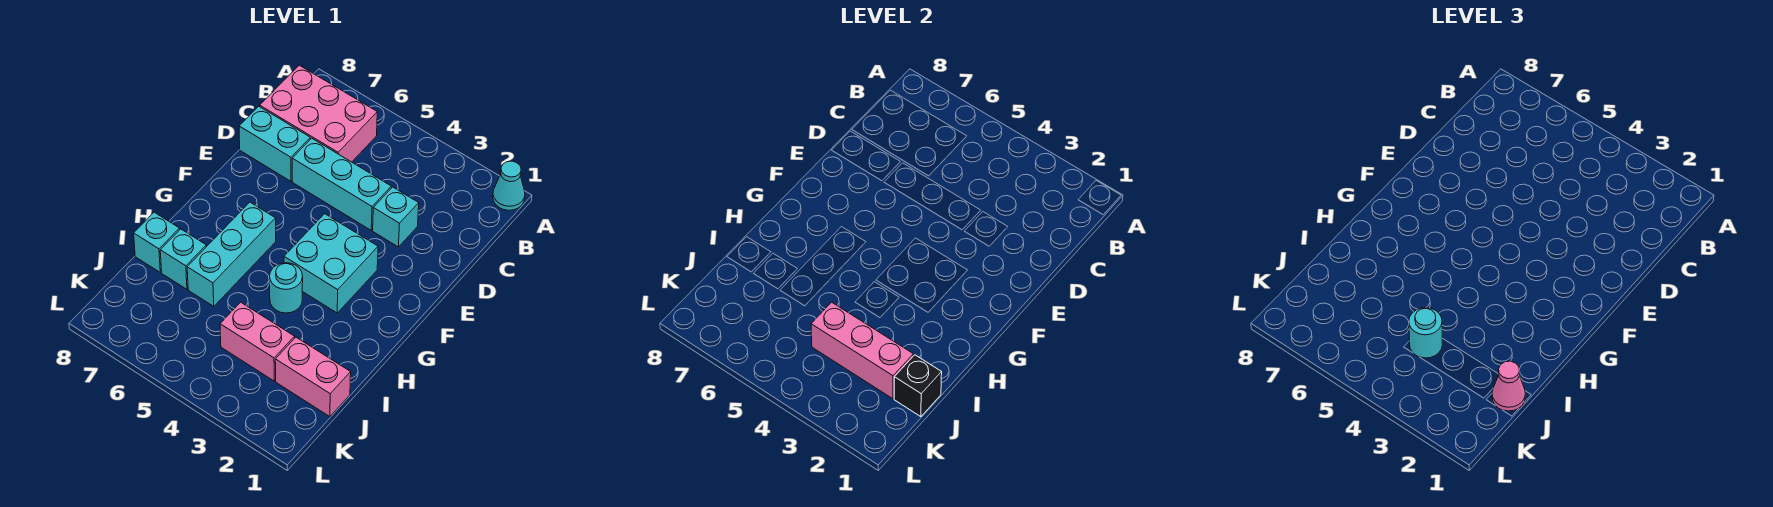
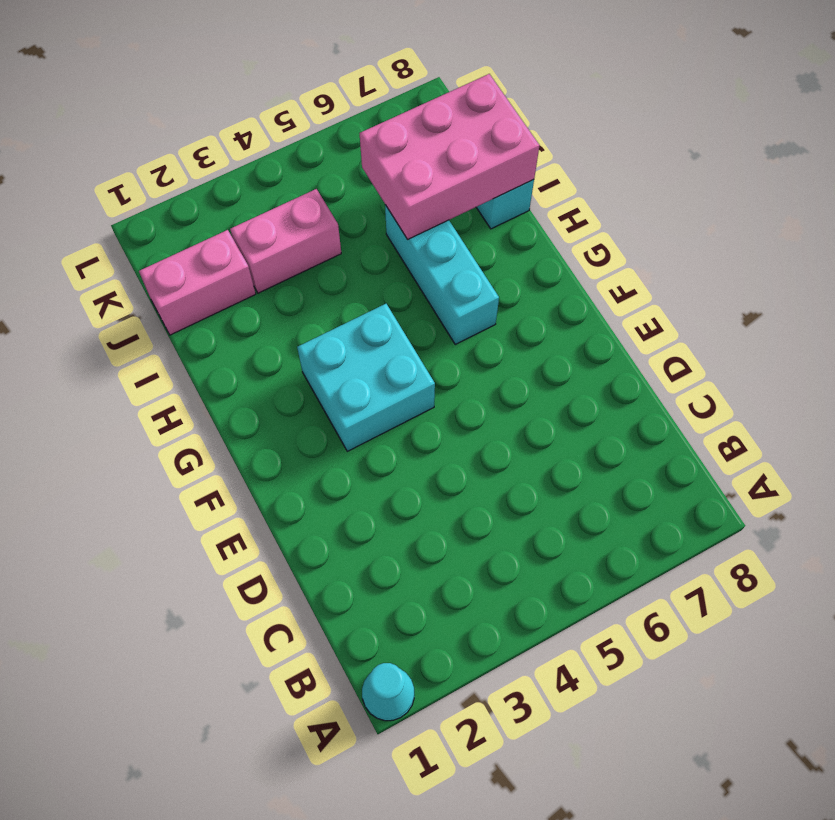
pink 2x3 brick [360,74,540,239] -> pink 2x3 brick moved to [260,65,377,162]
none -> cyan 1x1 brick [373,187,419,247]
none -> cyan 1x3 brick [292,138,391,230]
none -> cyan 1x2 brick [239,106,310,181]

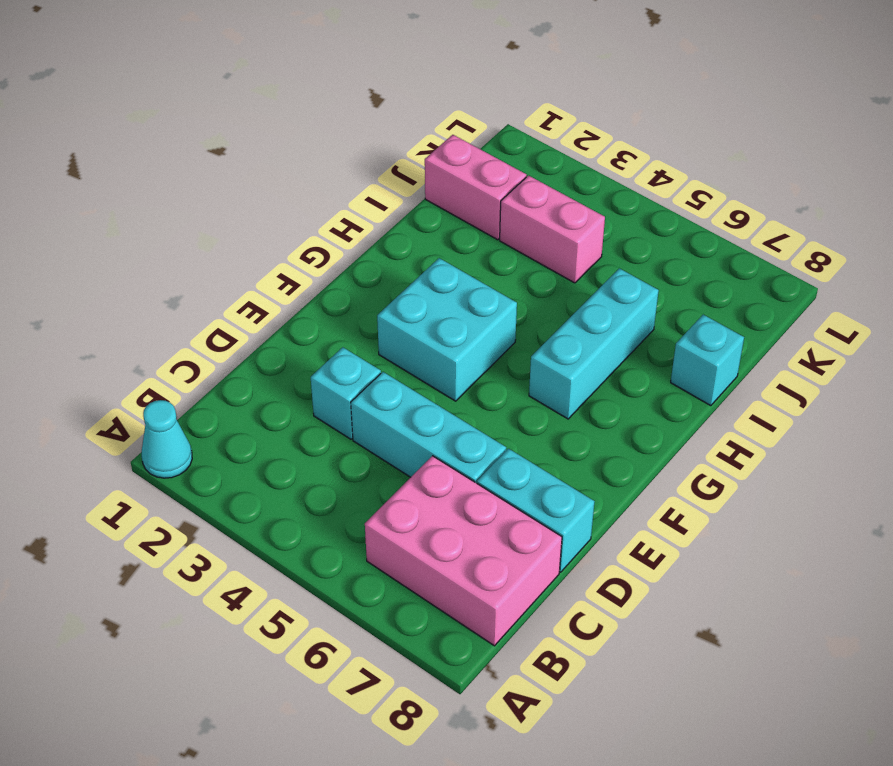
none -> cyan 1x1 round brick [270,263,303,313]
none -> cyan 1x1 brick [160,229,206,289]
none -> black 1x1 brick [894,355,942,417]

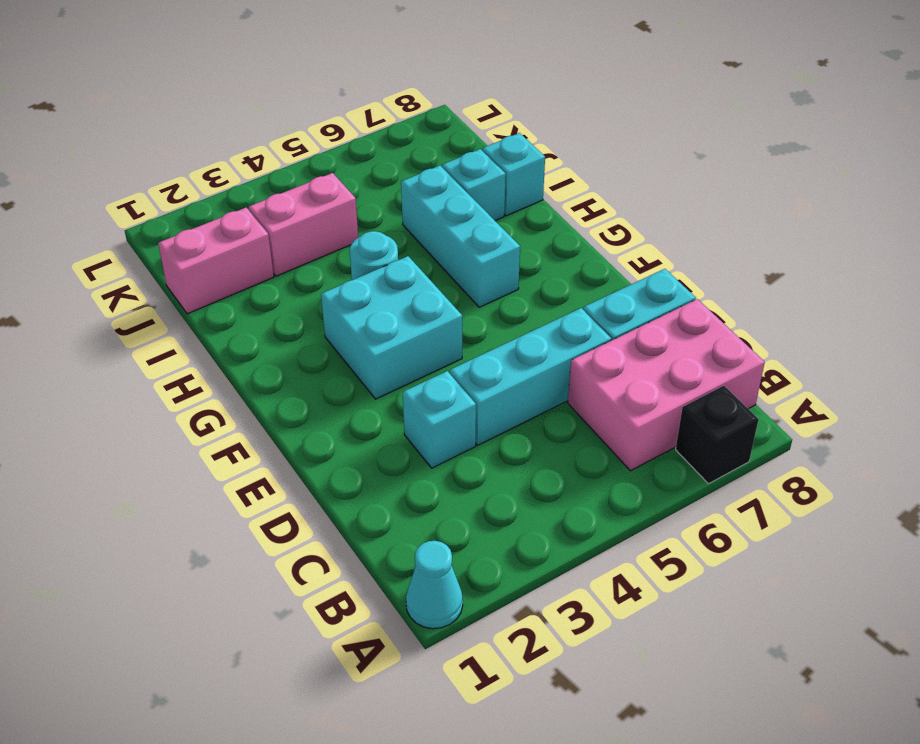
black 1x1 brick [676,386,759,484] -> black 1x1 brick moved to [894,355,942,417]
none -> pink 1x3 brick [811,302,913,399]
none -> pink 1x1 cone [1492,361,1525,411]
none -> cyan 1x1 round brick [1409,308,1442,358]

